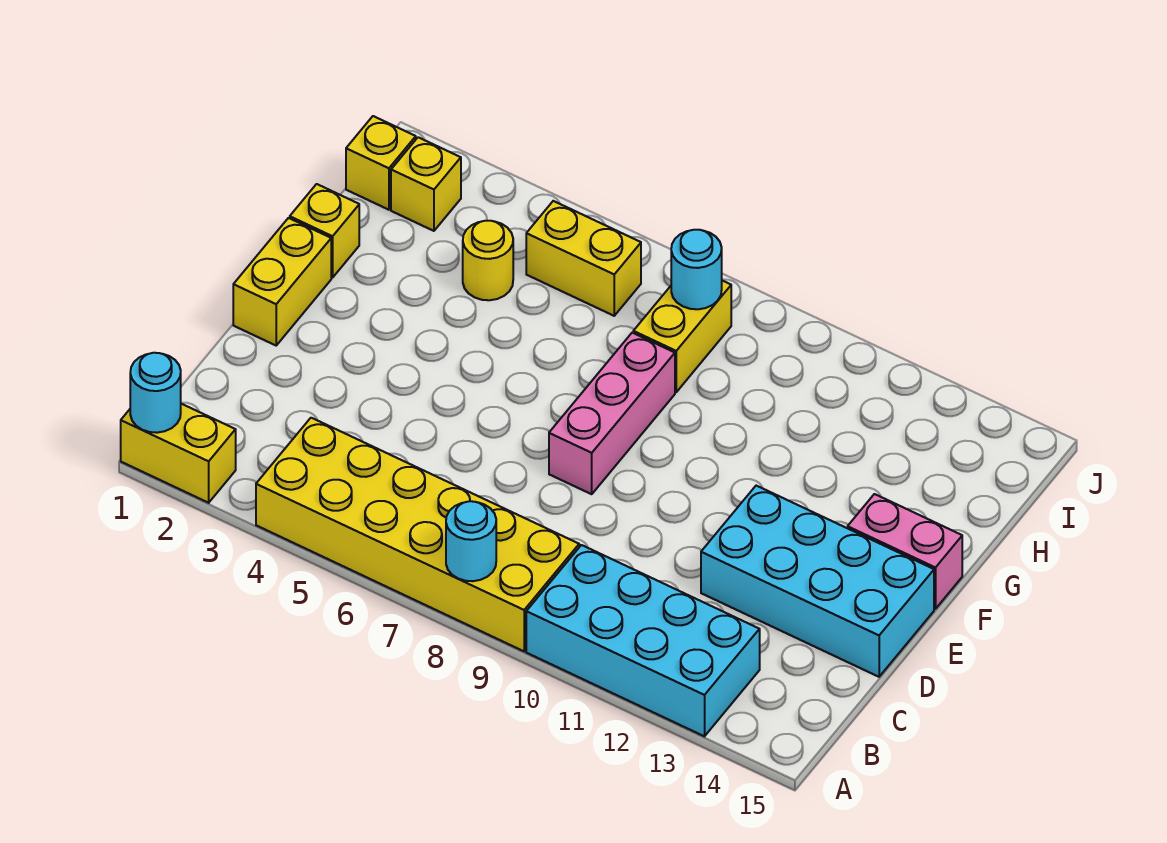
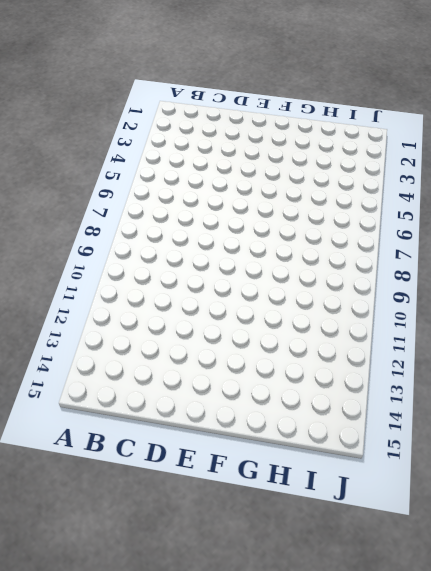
none -> yellow 1x2 brick [121,404,236,503]
none -> yellow 2x6 brick [256,418,579,651]
none -> cyan 2x4 brick [526,545,760,736]

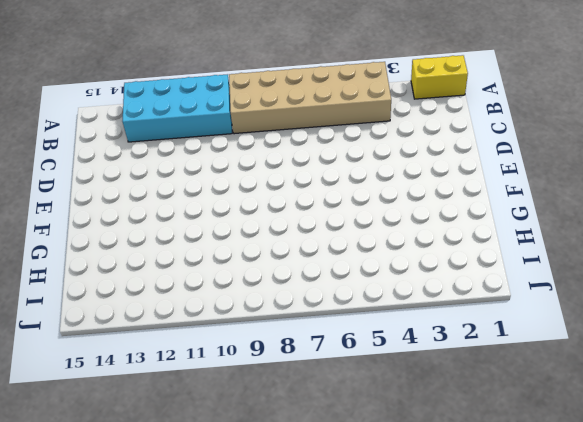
tan 2x6 brick [229,62,391,134] -> yellow 2x6 brick [256,418,579,651]
none -> cyan 2x4 brick [701,486,934,677]
none -> yellow 1x2 brick [233,218,331,345]
none -> pink 1x3 brick [549,333,675,494]

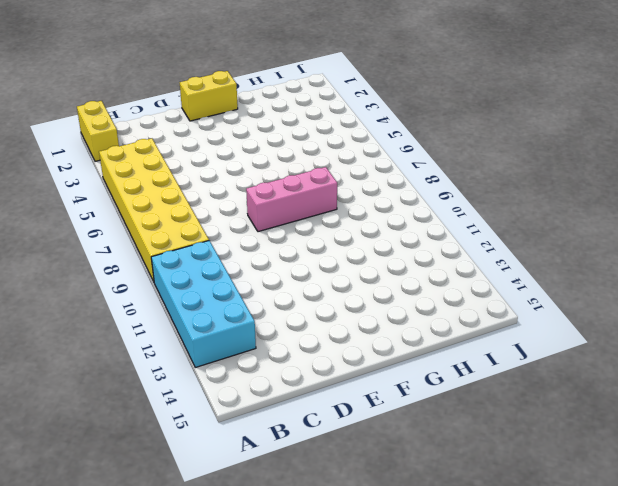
none -> cyan 2x4 brick [701,486,934,677]
none -> pink 1x2 brick [848,494,962,609]
none -> yellow 1x1 brick [290,184,359,278]

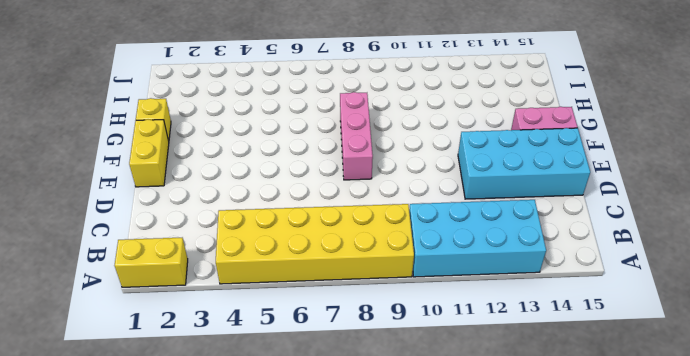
none -> yellow 1x1 round brick [463,221,513,300]
none -> yellow 1x2 brick [633,281,731,392]
none -> yellow 1x1 brick [346,116,416,210]

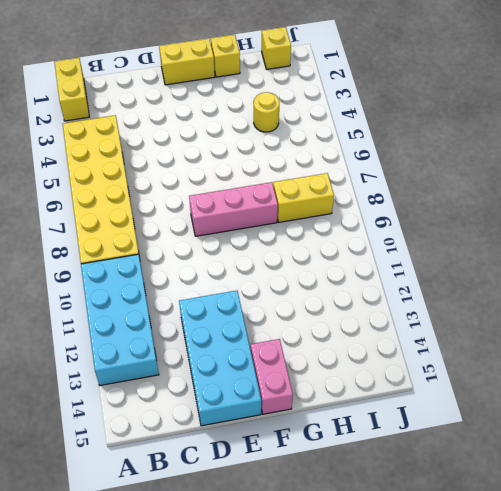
none -> yellow 1x1 brick [391,137,461,231]
none -> yellow 1x2 brick [526,201,641,316]
none -> cyan 1x1 round brick [130,353,181,433]

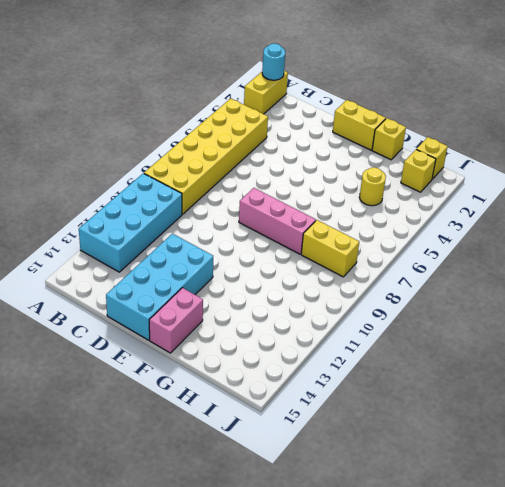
none -> yellow 1x2 brick [526,201,641,316]
none -> cyan 1x1 round brick [446,501,496,581]
none -> cyan 1x1 round brick [671,230,722,309]

